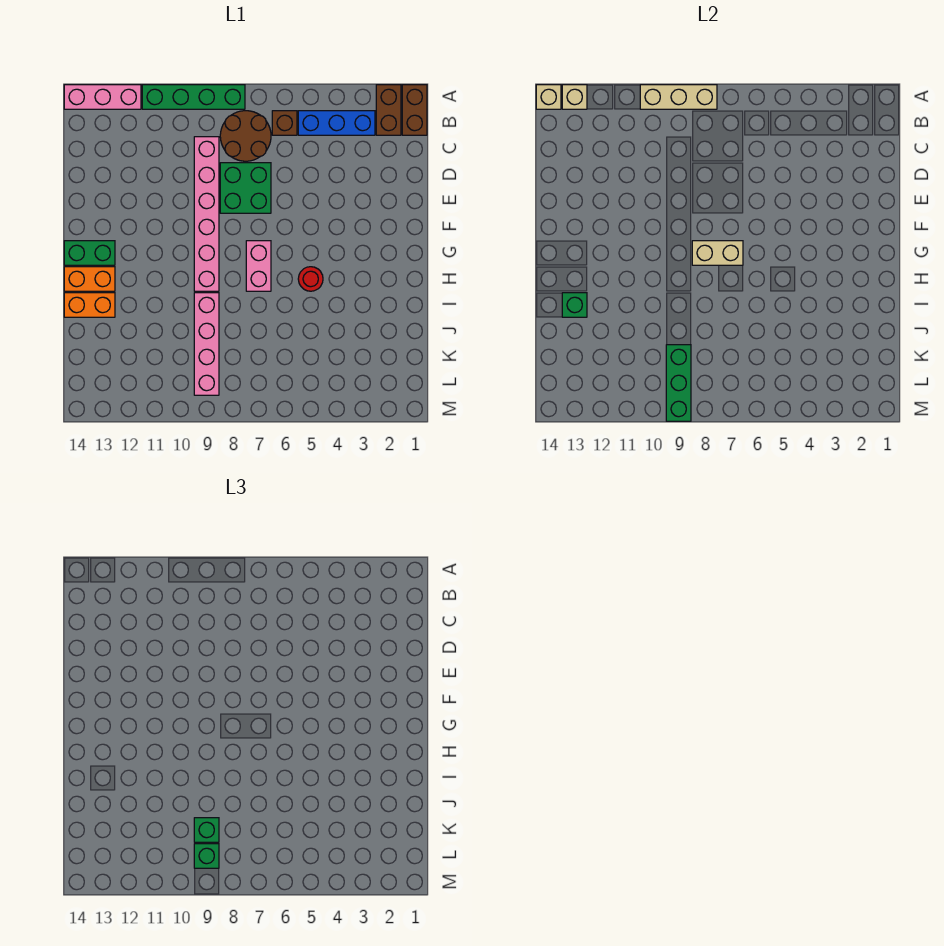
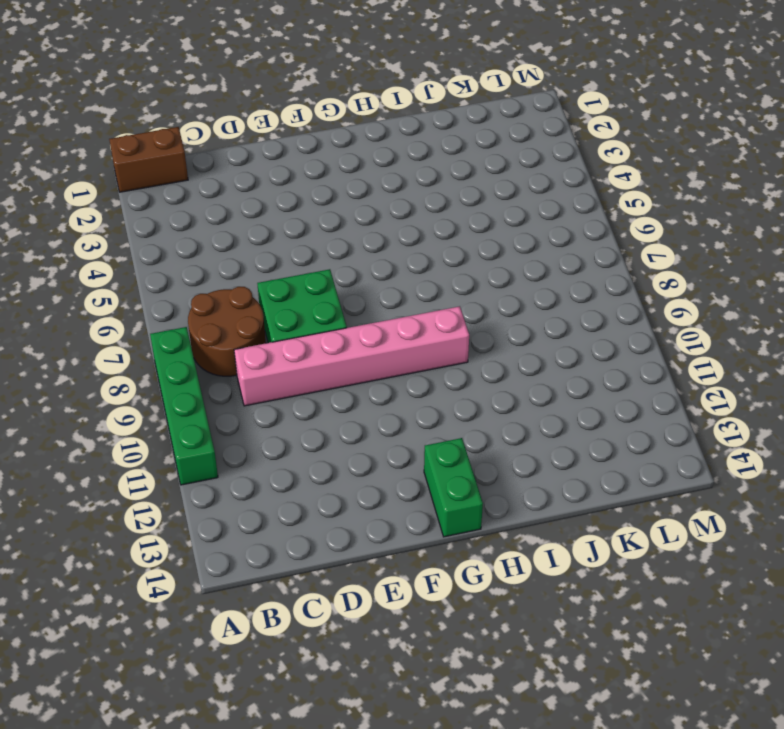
none -> brown 1x2 brick [376,85,401,135]
none -> pink 1x3 brick [64,85,141,109]
none -> blue 1x3 brick [298,111,375,135]

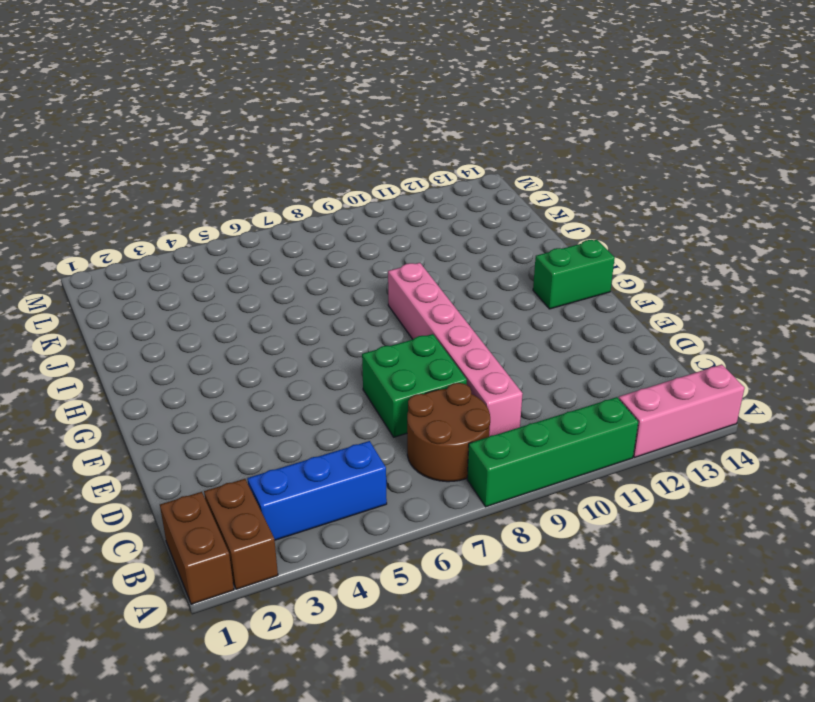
none -> brown 1x1 brick [272,111,297,135]
none -> pink 1x2 brick [246,241,271,291]
none -> red 1x1 round brick [298,267,323,291]

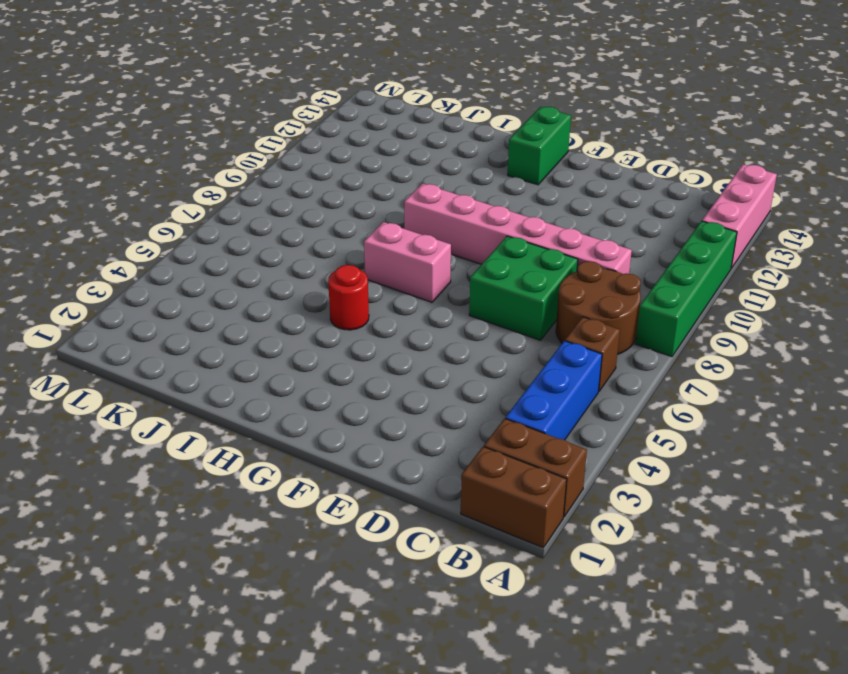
none -> orange 1x2 brick [64,267,115,291]
none -> pink 1x4 brick [194,293,219,395]
none -> orange 1x2 brick [64,293,115,317]

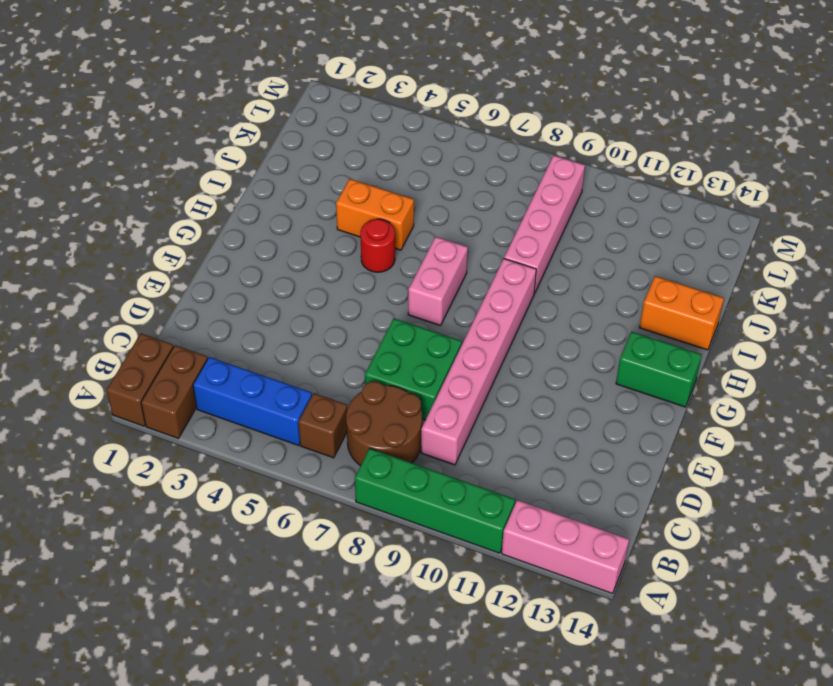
orange 1x2 brick [336,179,414,250] -> orange 1x2 brick moved to [64,267,115,291]
none -> tan 1x3 brick [640,85,717,109]
none -> tan 1x1 brick [562,85,587,109]
none -> tan 1x1 brick [536,85,561,109]

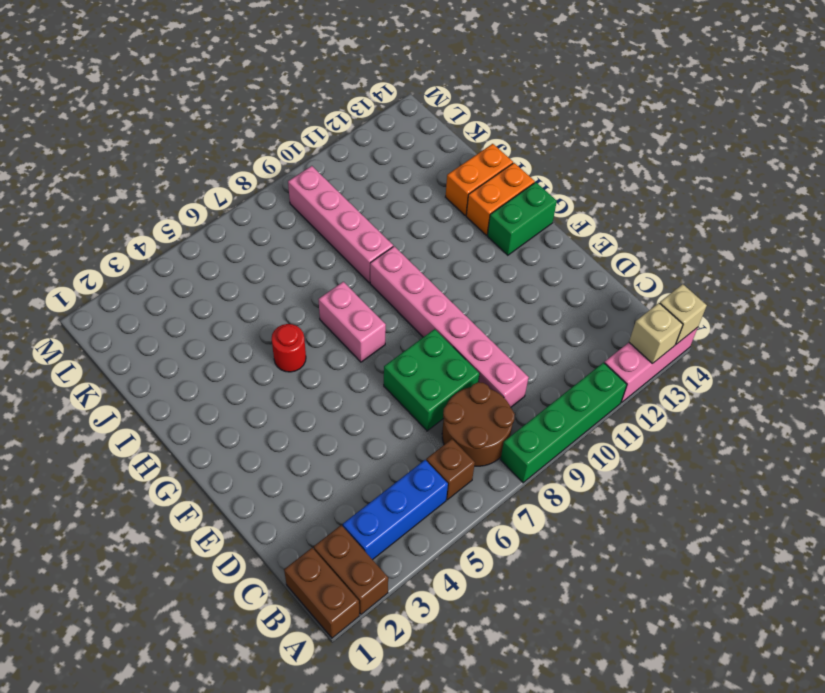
none -> tan 1x3 brick [640,85,717,109]
none -> tan 1x2 brick [692,241,743,265]
none -> green 1x1 brick [562,293,587,317]

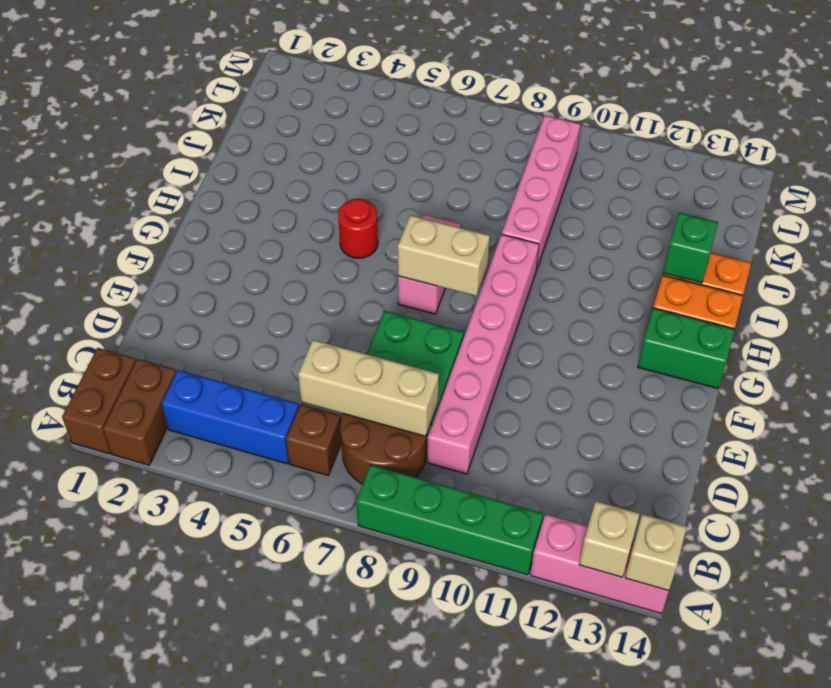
tan 1x3 brick [298,340,439,436] -> tan 1x3 brick moved to [640,85,717,109]
none -> green 1x3 brick [666,345,691,421]
none -> green 1x1 brick [194,818,219,842]
none -> green 1x1 brick [194,844,219,868]

